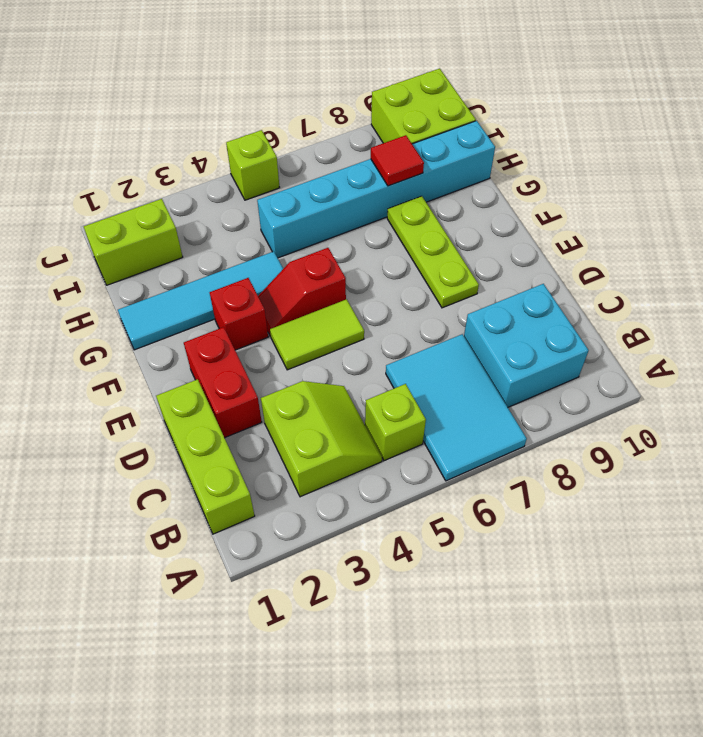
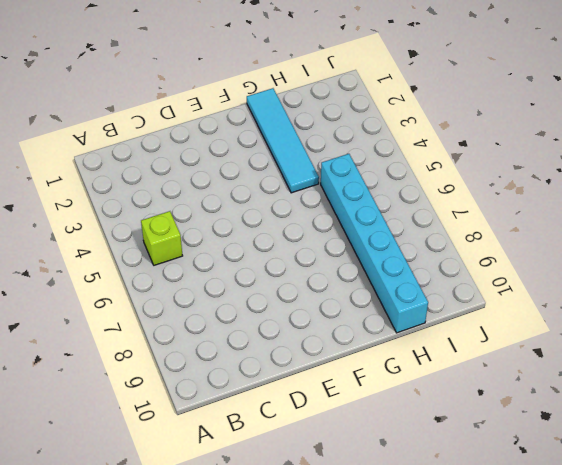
none -> cyan 2x3 tile [386,334,527,481]
none -> lime 1x3 brick [156,379,255,534]
none -> lime 2x2 slope [261,381,382,497]

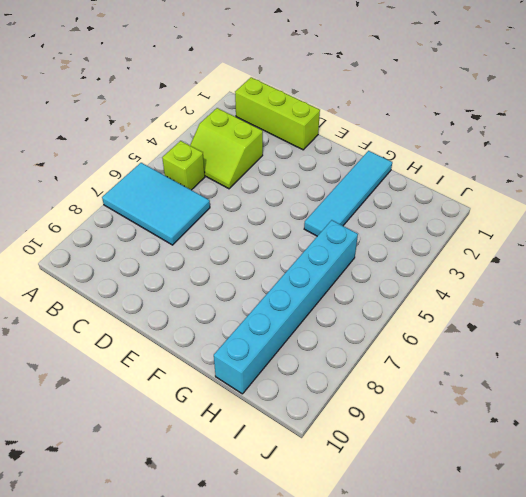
none -> cyan 2x2 brick [464,284,589,407]
none -> red 1x2 brick [184,327,262,438]
none -> lime 1x2 tile [270,299,364,370]

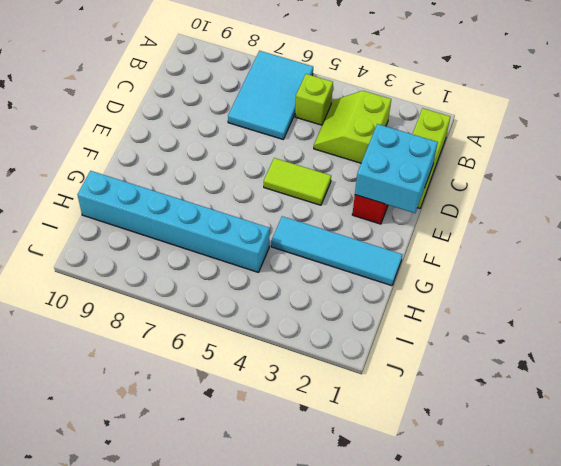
cyan 2x2 brick [355,124,438,213] -> cyan 2x2 brick moved to [464,284,589,407]
none -> lime 1x3 plate [387,196,479,308]
none -> red 1x1 brick [210,278,268,350]
none -> red 1x2 slope [258,248,346,336]

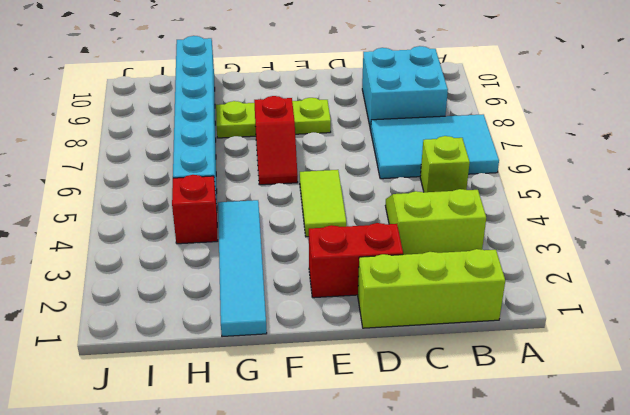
red 1x2 slope [254,96,298,185] -> red 1x2 slope moved to [258,248,346,336]
red 1x1 brick [172,175,218,244] -> red 1x1 brick moved to [210,278,268,350]
none -> lime 1x2 brick [84,199,183,285]
none -> lime 2x2 brick [371,69,476,144]
none -> lime 1x1 brick [226,130,280,200]

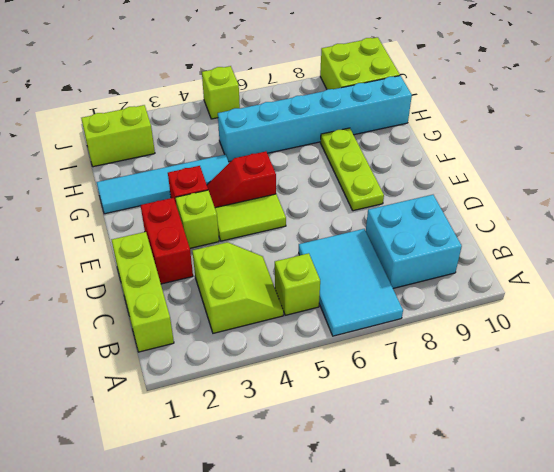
lime 1x1 brick [176,190,219,248] -> none
none -> red 1x1 tile [371,135,424,186]

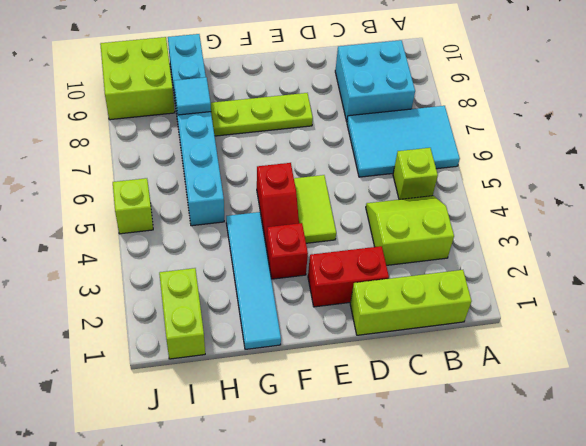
cyan 1x1 tile [174,77,211,115] -> red 1x1 tile [371,135,424,186]

